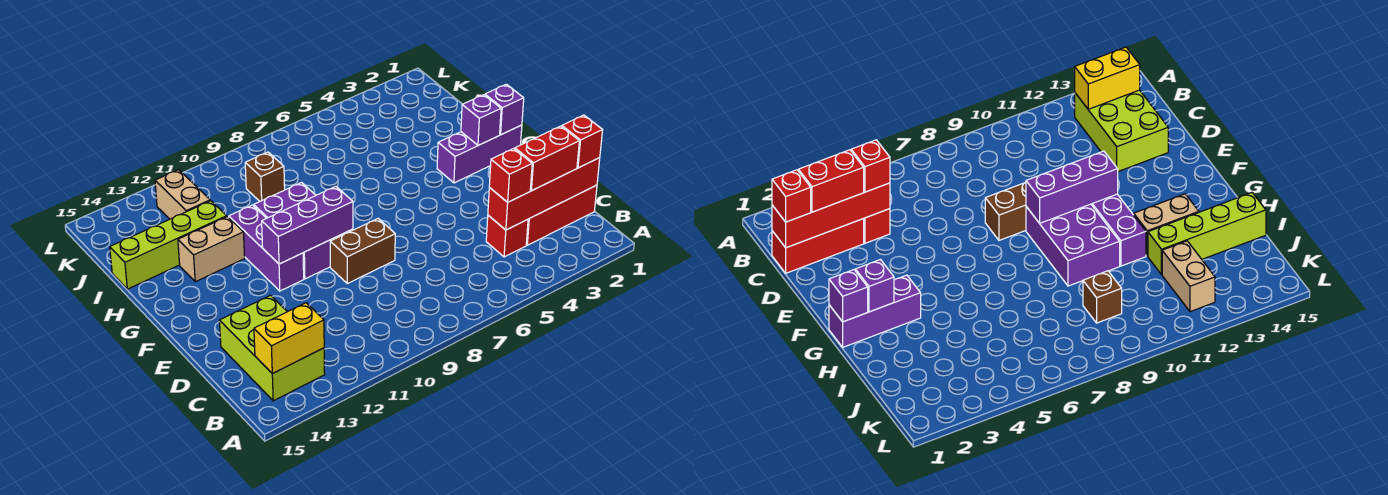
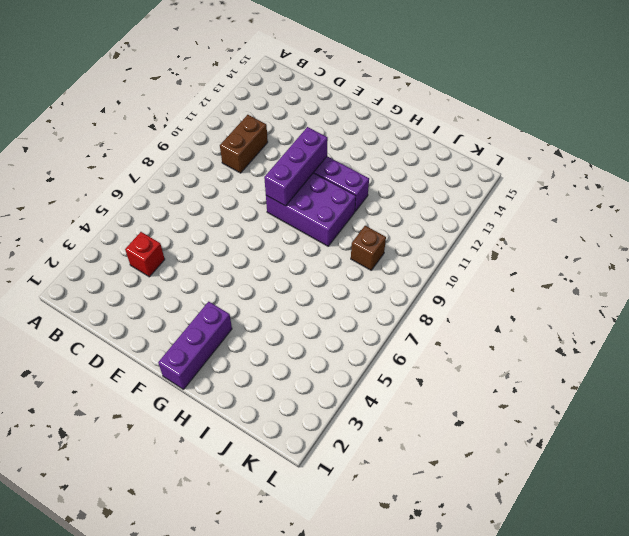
brown 1x2 brick [220,115,268,173] -> brown 1x2 brick moved to [330,219,395,283]
none -> lime 2x3 brick [219,295,325,401]
none -> red 1x3 brick [526,185,597,245]
none -> tan 1x2 brick [178,217,245,282]

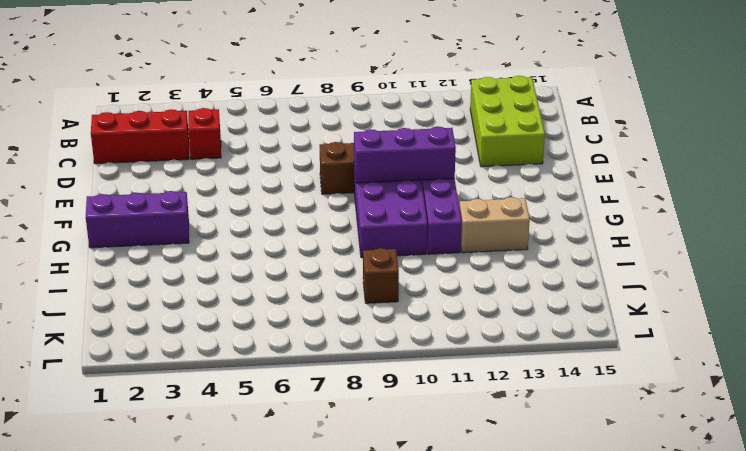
none -> lime 1x4 brick [110,201,227,289]
none -> tan 1x2 brick [155,170,210,219]
none -> yellow 1x2 brick [254,303,324,374]

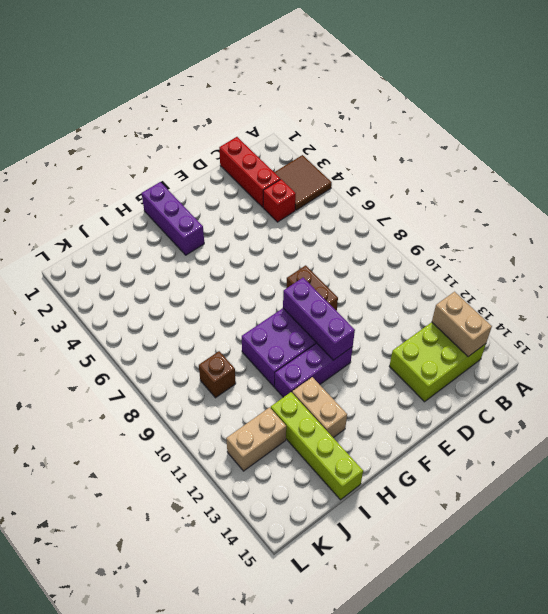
brown 2x2 tile [274,155,332,210] -> none
tan 1x2 brick [432,292,492,357] -> yellow 1x2 brick [254,303,324,374]
none -> red 1x4 brick [488,158,600,230]
none -> purple 1x1 brick [485,84,524,135]
none -> purple 1x1 brick [461,95,501,145]

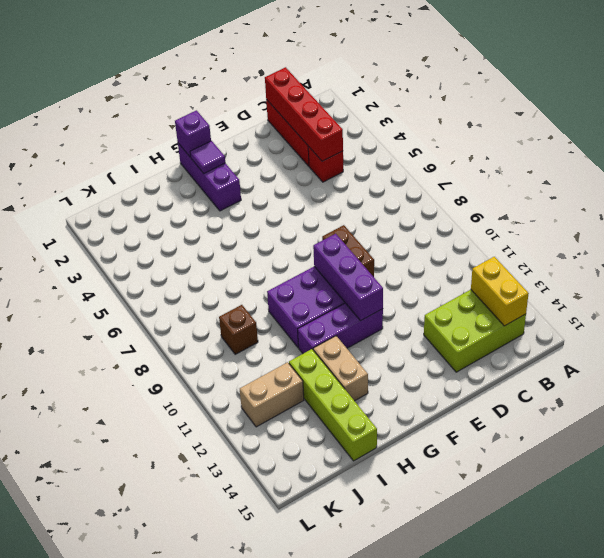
purple 1x1 tile [190,141,225,173] -> purple 1x1 brick [461,95,501,145]
none -> red 1x1 brick [562,115,603,168]
none -> red 1x2 brick [515,126,579,191]
none -> red 1x1 brick [489,148,532,202]

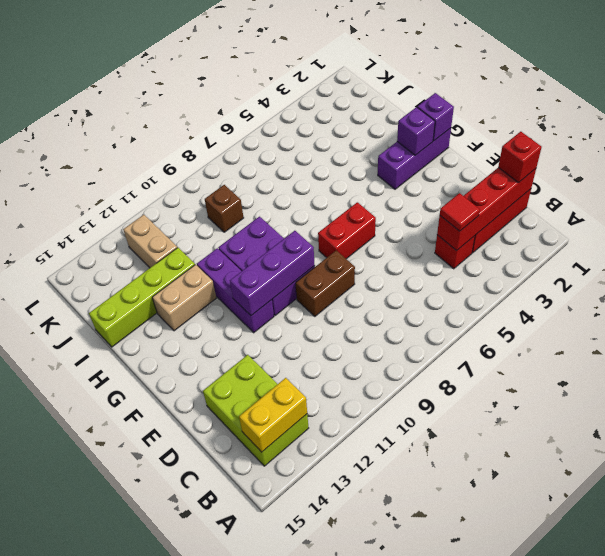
red 1x1 tile [440,193,480,231] -> red 1x1 brick [489,148,532,202]
red 1x2 brick [318,202,376,259] -> red 1x2 brick moved to [515,126,579,191]

